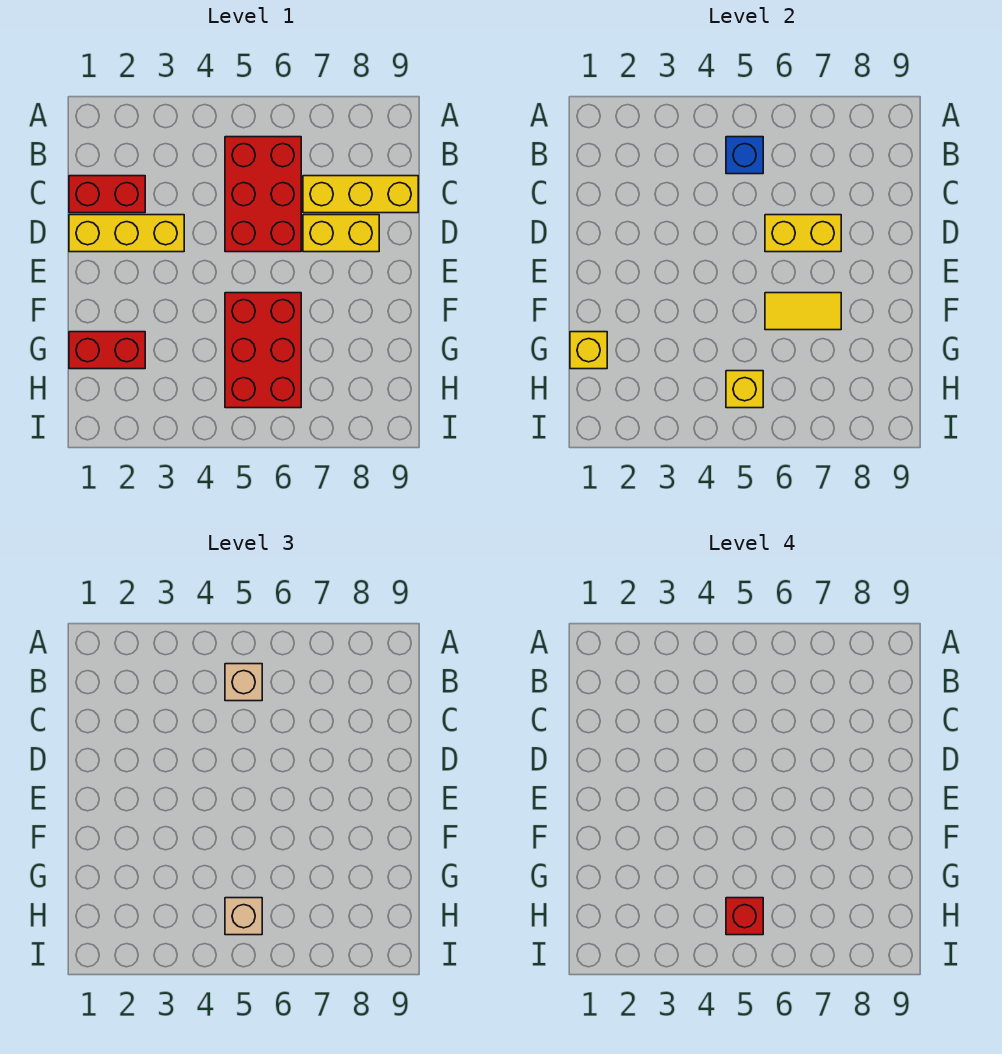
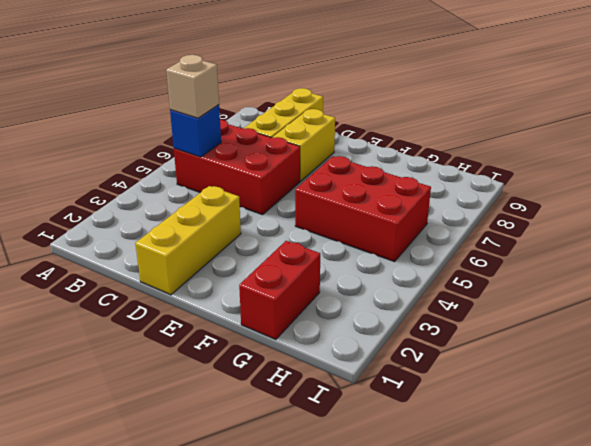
none -> red 1x2 brick [69,176,145,213]
none -> yellow 1x2 brick [765,215,841,252]
none -> yellow 1x2 tile [765,293,841,330]

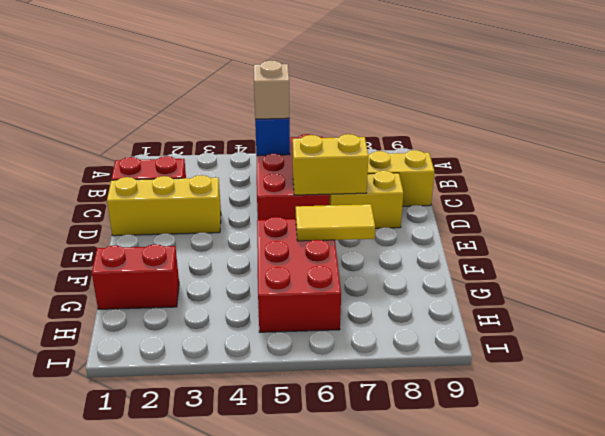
none -> yellow 1x1 brick [570,332,607,369]
none -> yellow 1x1 brick [726,371,763,408]
none -> tan 1x1 brick [225,898,262,935]

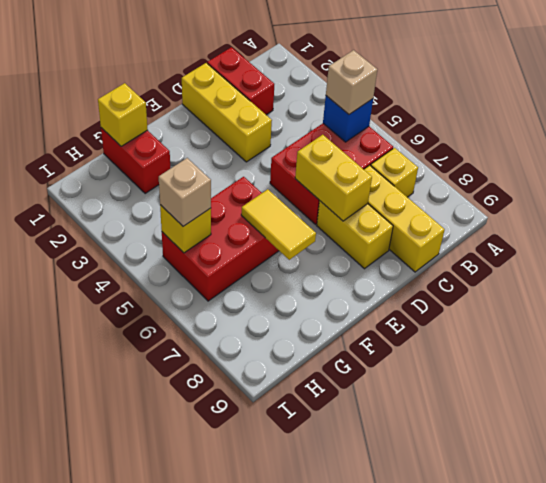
yellow 1x1 brick [371,148,418,197] -> none
none -> red 1x1 brick [726,898,763,935]

